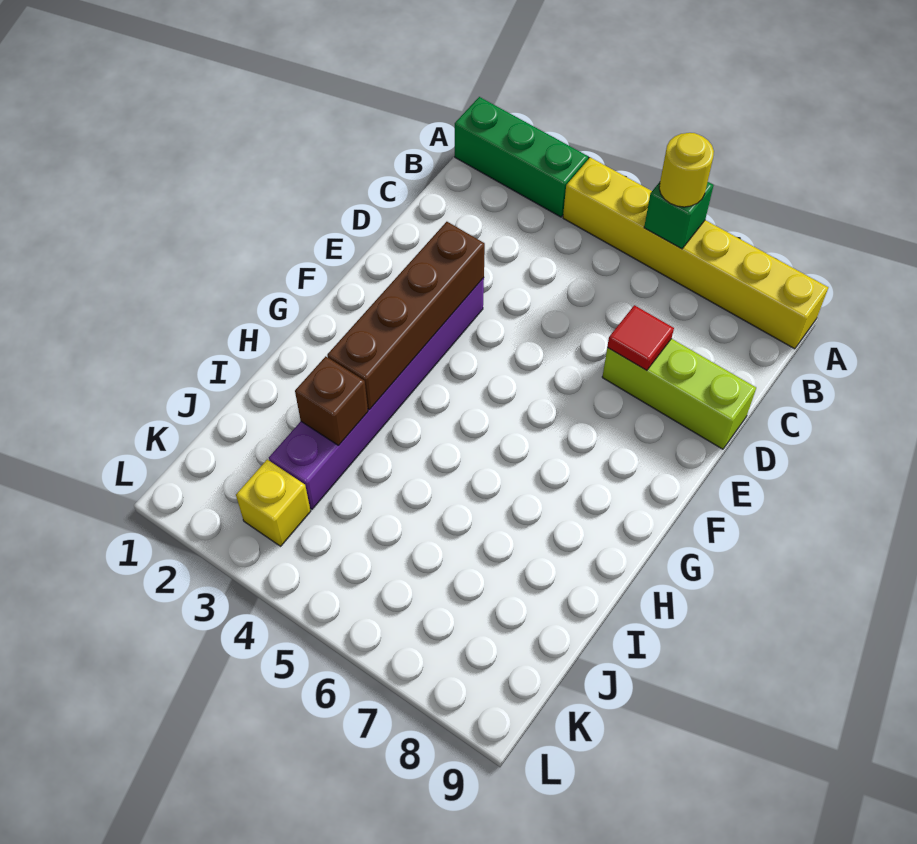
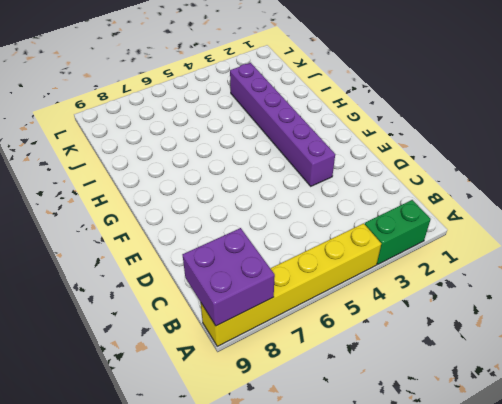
green 1x2 brick [365,200,431,264] -> green 1x3 brick [455,97,588,217]
purple 2x2 brick [182,228,275,326] -> none
none -> lime 1x3 brick [602,339,756,449]
none -> yellow 1x1 brick [236,460,311,546]

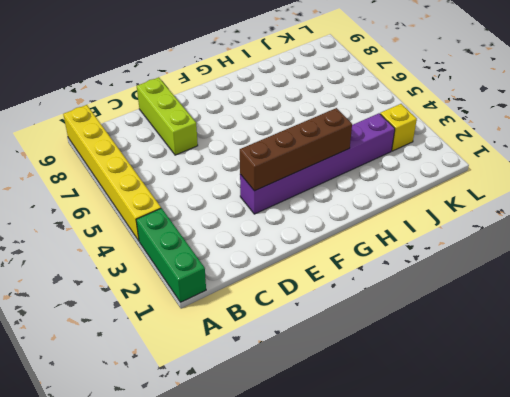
none -> green 1x1 brick [644,182,713,249]
none -> red 1x1 tile [607,305,674,370]

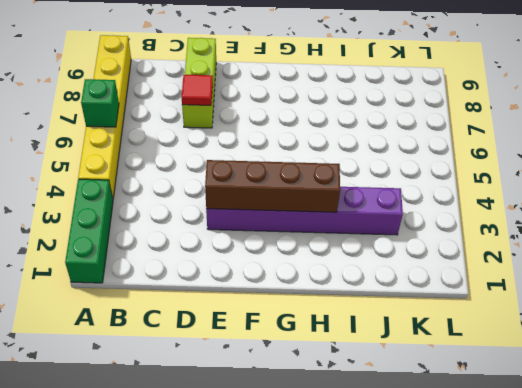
none -> yellow 1x1 brick [236,460,311,546]
none -> brown 1x1 brick [295,356,368,445]

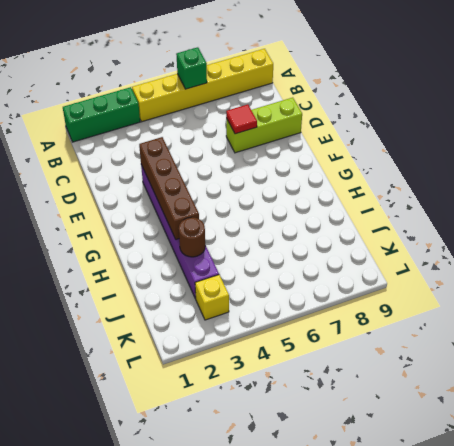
brown 1x1 round brick [179,217,205,257] -> brown 1x1 brick [295,356,368,445]
none -> yellow 1x1 round brick [659,133,714,207]

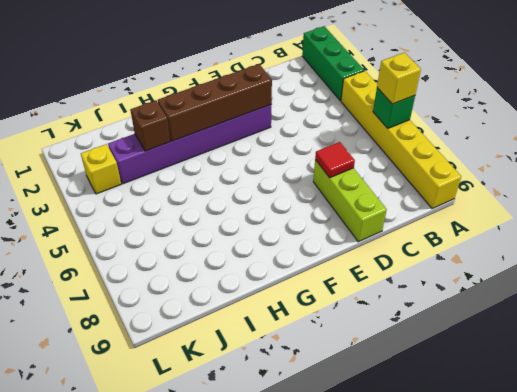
yellow 1x1 brick [377,53,421,104] -> yellow 1x1 round brick [659,133,714,207]

